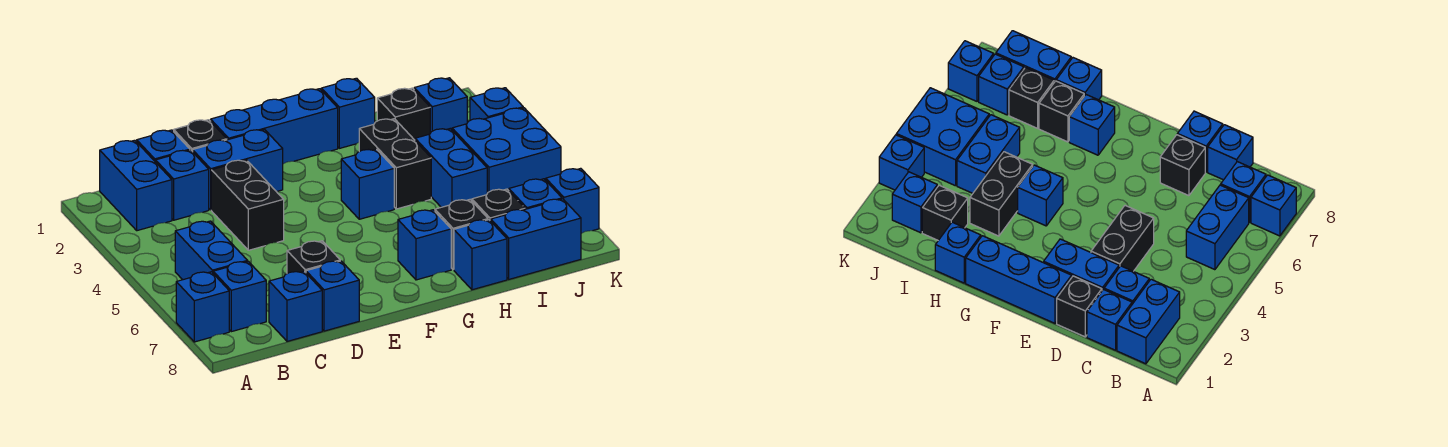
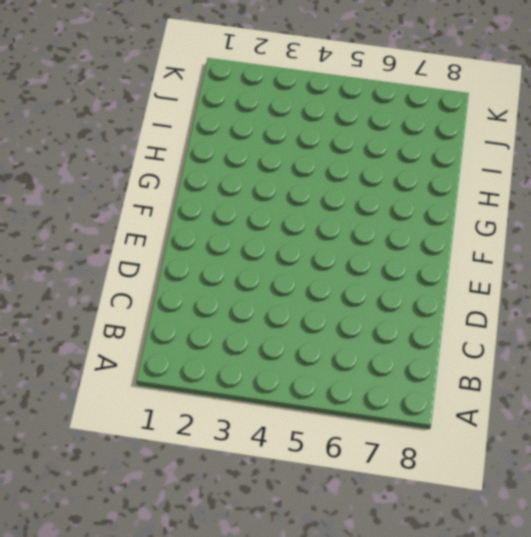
none -> blue 1x1 brick [176,272,229,342]
none -> blue 1x2 brick [100,140,172,231]
none -> blue 1x2 brick [175,221,248,280]

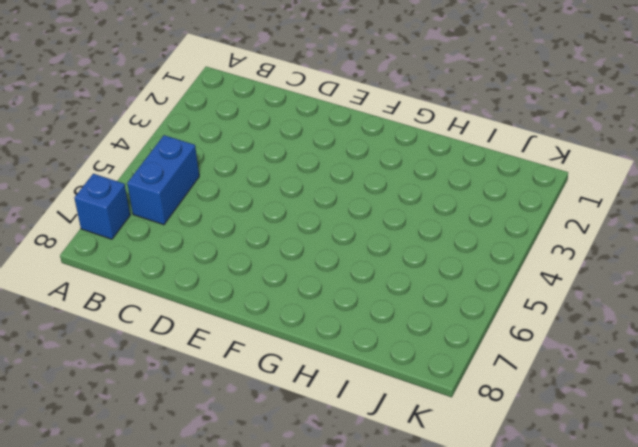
none -> blue 1x2 brick [100,140,172,231]
none -> blue 1x1 brick [213,261,266,332]
none -> blue 1x1 brick [137,130,190,162]

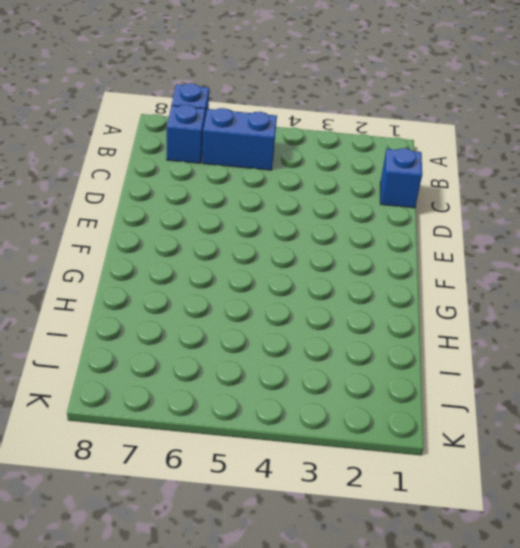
none -> blue 1x2 brick [100,140,172,231]
none -> blue 1x1 brick [156,150,209,220]
none -> blue 1x1 brick [269,271,322,341]

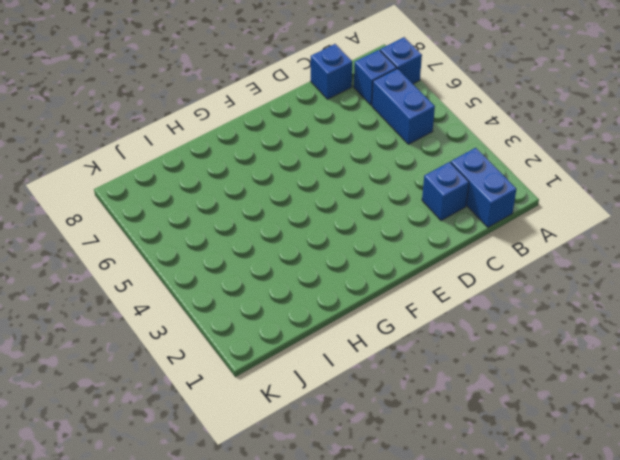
none -> blue 1x1 brick [137,130,190,162]
none -> black 1x1 brick [174,120,227,152]
none -> blue 1x2 brick [193,130,283,210]

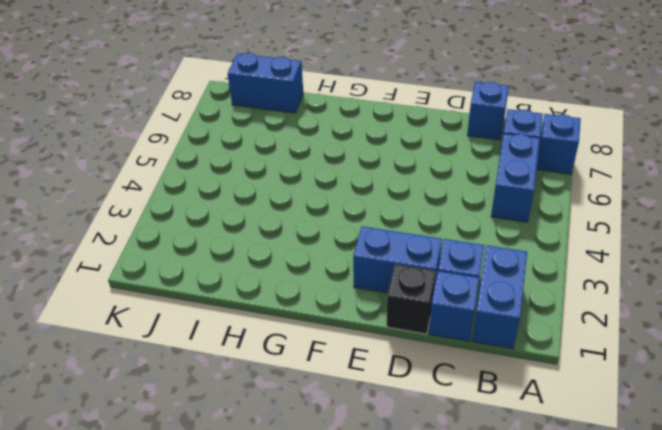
none -> black 1x2 brick [211,160,284,250]
none -> black 1x1 brick [287,241,340,274]
none -> blue 1x1 brick [306,261,359,331]

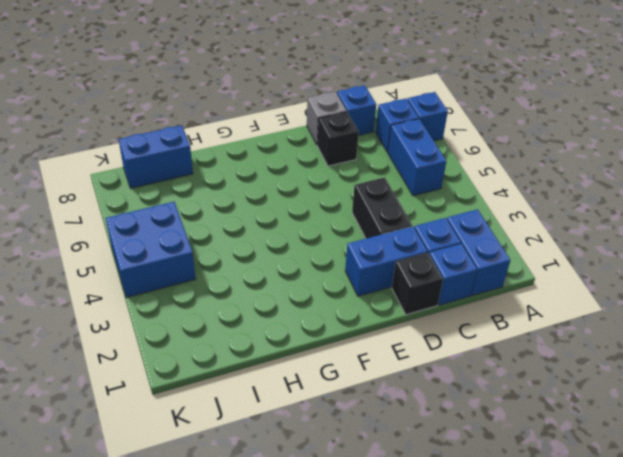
grey 1x1 brick [307,92,347,145] -> blue 1x1 brick [306,261,359,331]
none -> blue 1x3 brick [211,89,338,164]
none -> blue 1x1 brick [341,149,394,219]
none -> blue 1x1 brick [398,210,451,280]

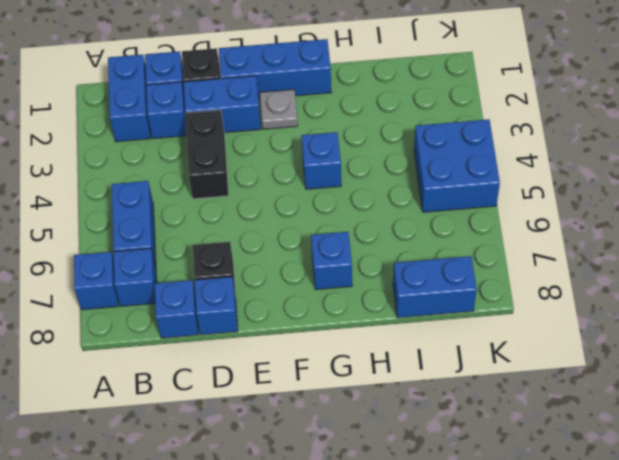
grey 1x1 plate [260,89,298,129] -> none
none -> blue 1x1 brick [321,78,375,148]
none -> black 1x2 brick [359,119,431,209]
none -> black 1x1 brick [435,200,488,270]

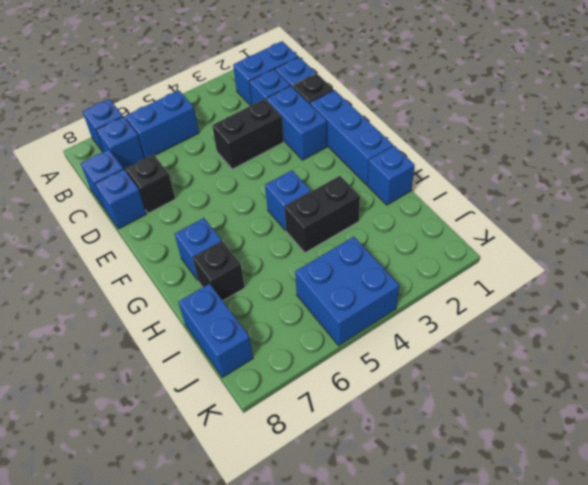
none -> blue 1x1 brick [454,220,507,290]
none -> black 1x1 brick [377,88,430,140]
none -> blue 1x2 brick [415,129,487,207]

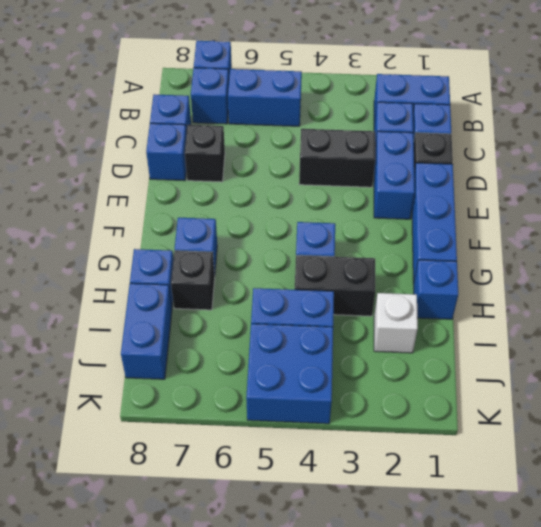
white 1x1 brick [374,293,418,353] -> black 1x1 brick [377,88,430,140]
none -> black 1x1 brick [472,189,525,221]
none -> blue 1x1 brick [414,78,467,133]
none -> blue 1x1 brick [509,179,562,209]

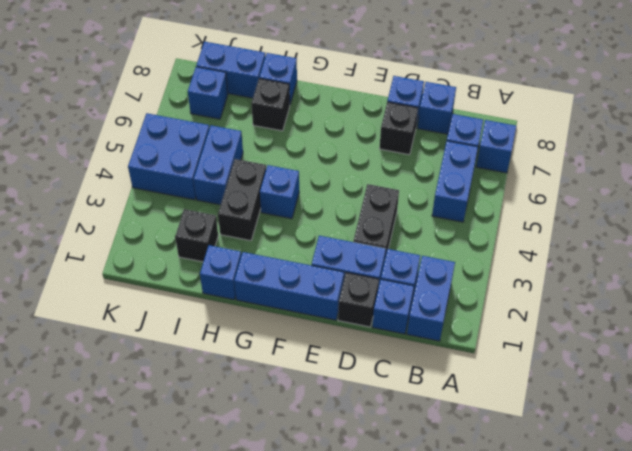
none -> blue 1x1 brick [398,210,451,280]
none -> black 1x1 brick [472,189,525,221]
none -> blue 1x1 brick [414,78,467,133]

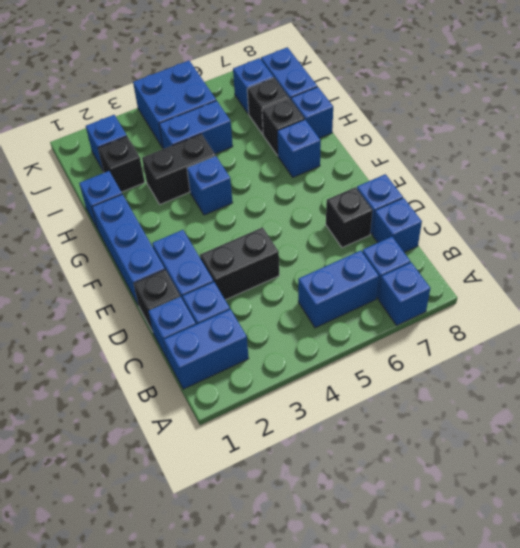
none -> blue 1x1 brick [470,88,523,120]
none -> blue 1x1 brick [546,168,599,233]

